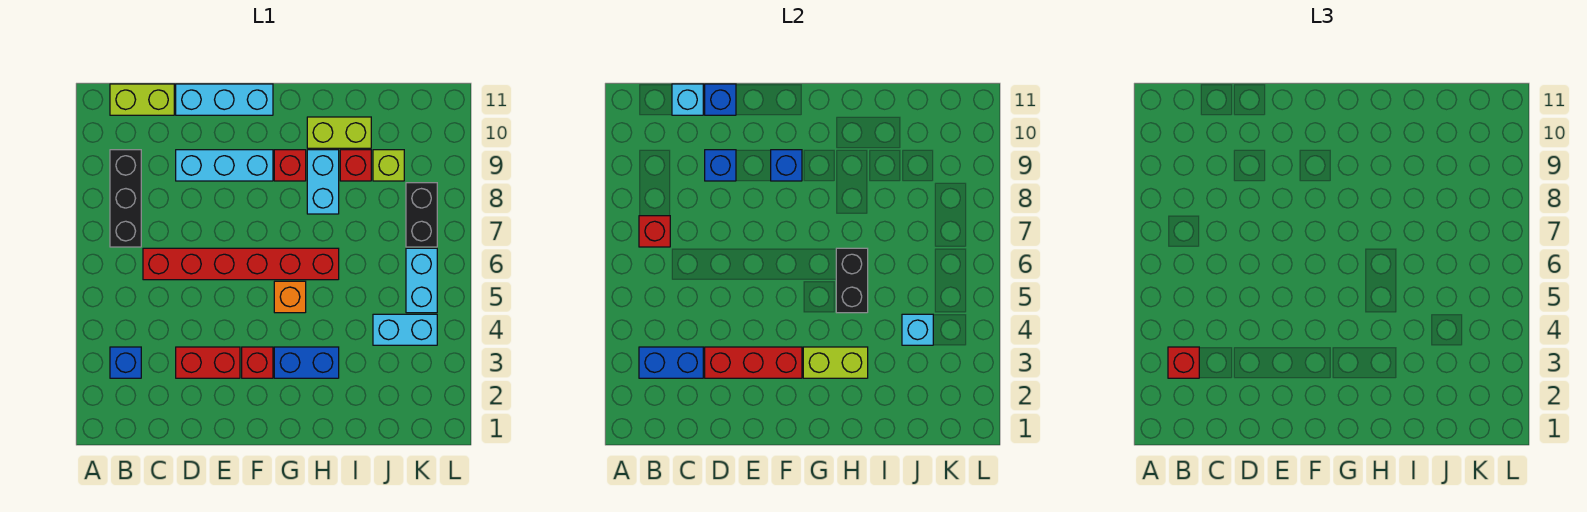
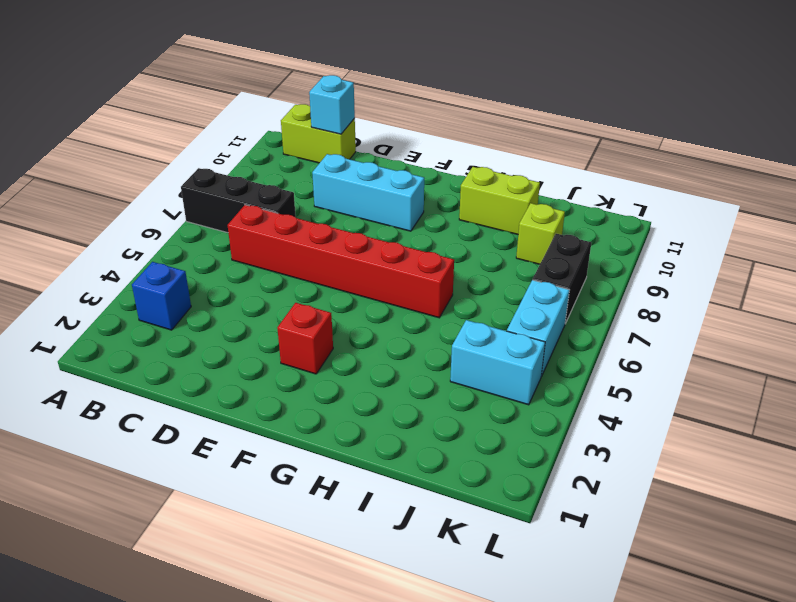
black 1x3 brick [181,168,296,233] -> black 1x3 brick turned to [110,150,141,247]
none -> red 1x2 brick [176,347,240,378]
none -> cyan 1x3 brick [176,84,273,115]
none -> blue 1x2 brick [274,347,339,378]

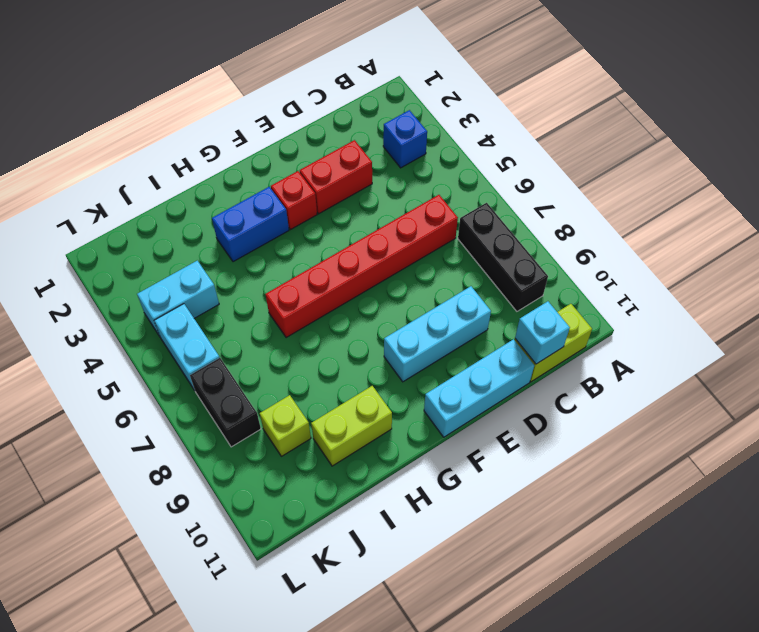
none -> orange 1x1 brick [274,281,306,313]
none -> red 1x1 brick [274,150,306,181]
none -> cyan 1x2 brick [307,150,339,214]

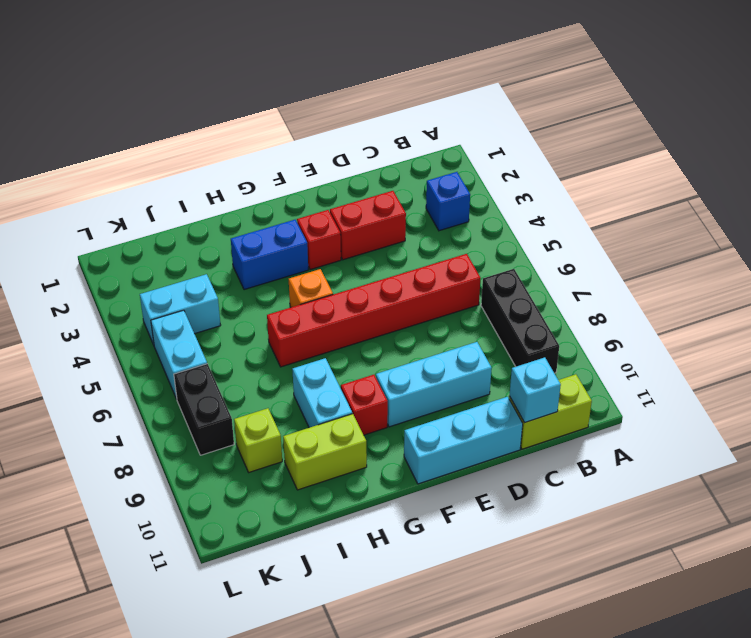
none -> red 1x1 brick [340,150,371,181]
none -> blue 1x2 brick [639,347,703,378]
none -> red 1x1 brick [639,216,670,247]

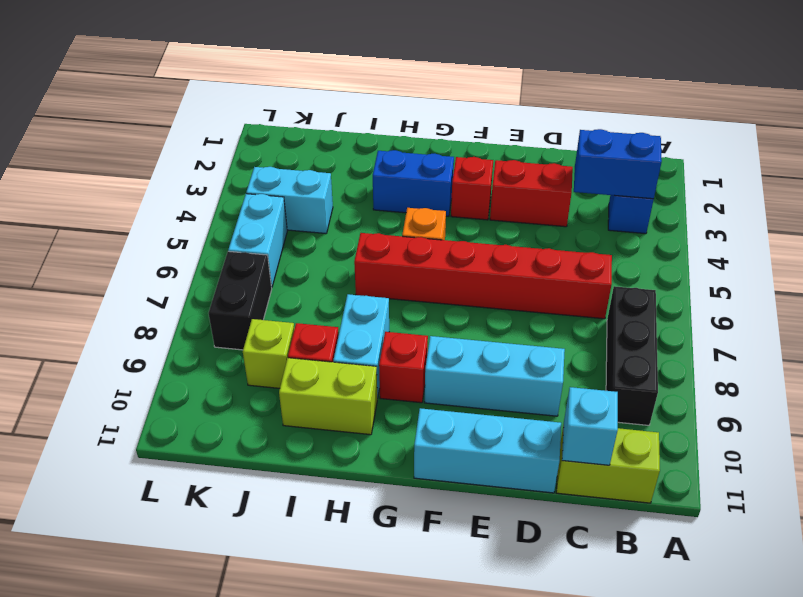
none -> red 1x1 brick [639,216,670,247]
none -> red 1x3 brick [705,347,802,378]
none -> blue 1x1 brick [705,150,736,181]

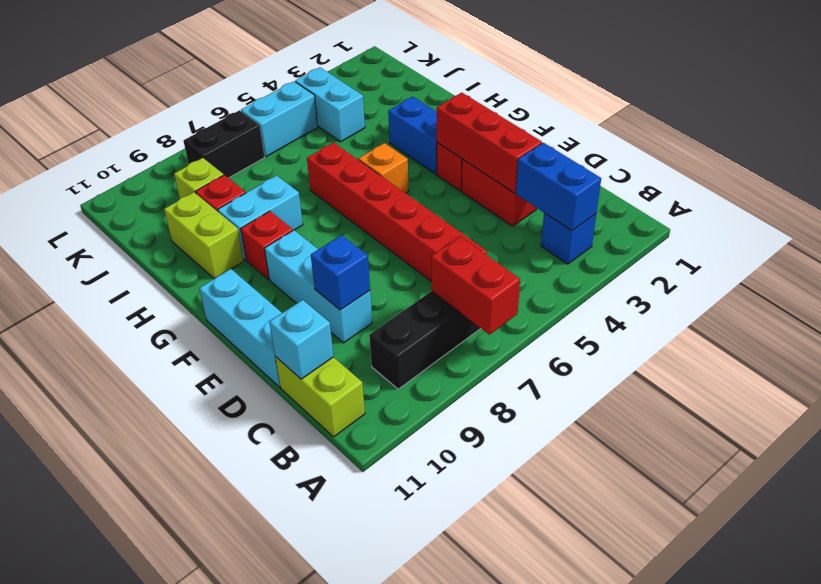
red 1x2 brick [431,236,520,335] -> red 1x1 brick [639,216,670,247]
none -> blue 1x1 brick [705,84,736,115]
none -> blue 1x1 brick [771,150,802,181]
none -> lime 1x2 brick [803,347,868,378]

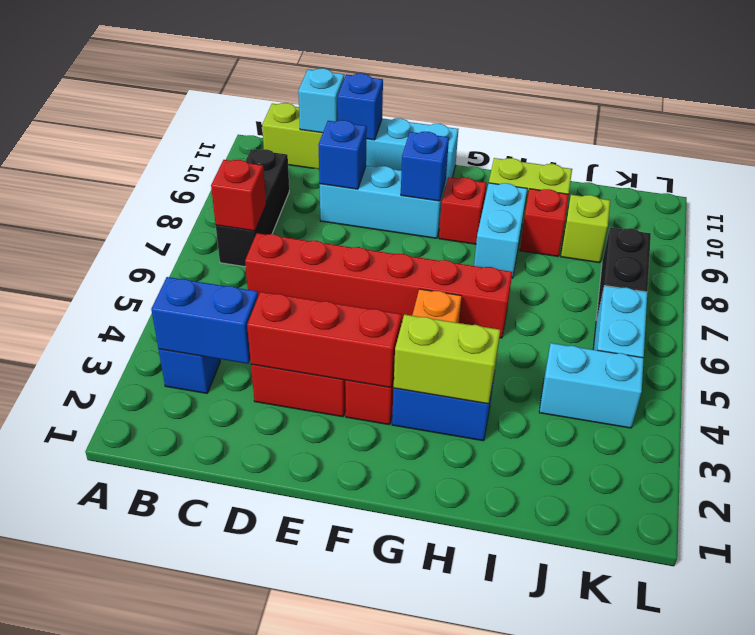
none -> black 1x2 brick [836,248,868,313]
none -> cyan 1x1 brick [902,314,933,345]
none -> red 1x1 brick [1168,347,1199,378]

